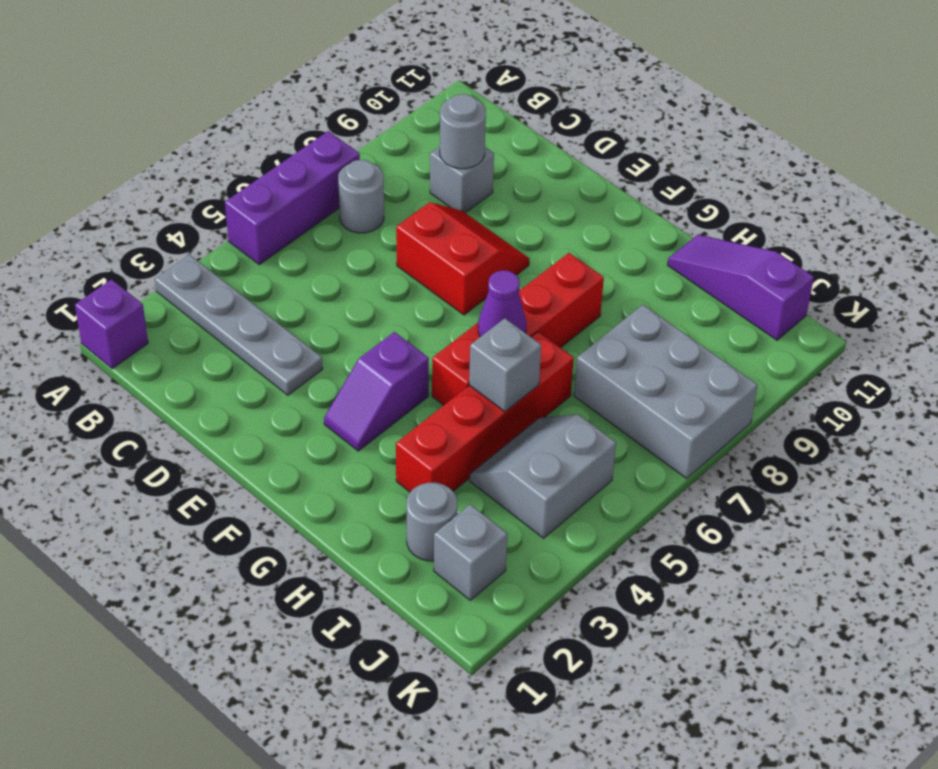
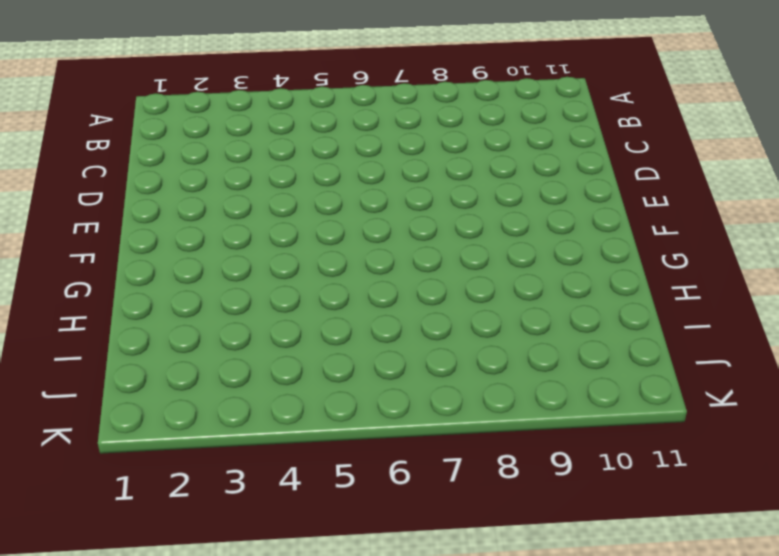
none -> purple 1x1 brick [75,279,148,369]
none -> grey 1x4 plate [155,255,323,395]
none -> purple 1x3 brick [225,131,360,264]

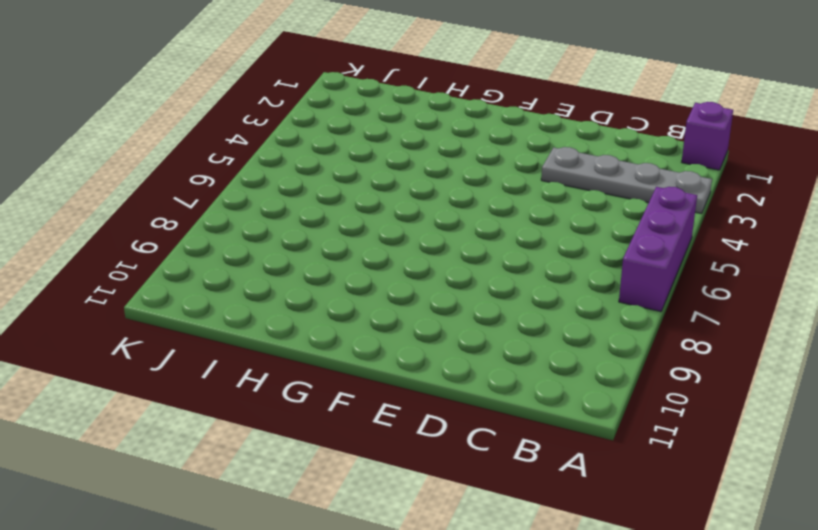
none -> grey 1x1 round brick [338,160,384,233]
none -> grey 1x1 brick [430,147,494,213]
none -> red 2x2 slope [396,202,529,315]

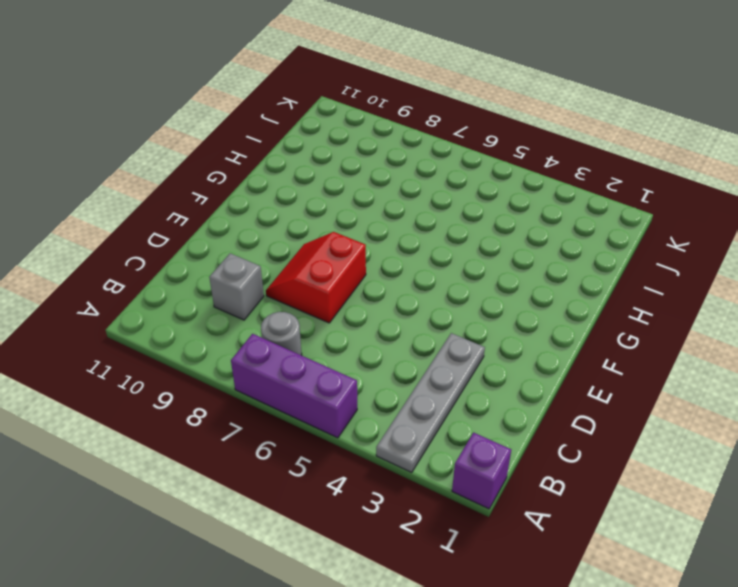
none -> purple 1x2 slope [324,332,429,451]
none -> red 1x4 brick [432,253,604,405]
none -> red 1x4 brick [396,332,574,492]

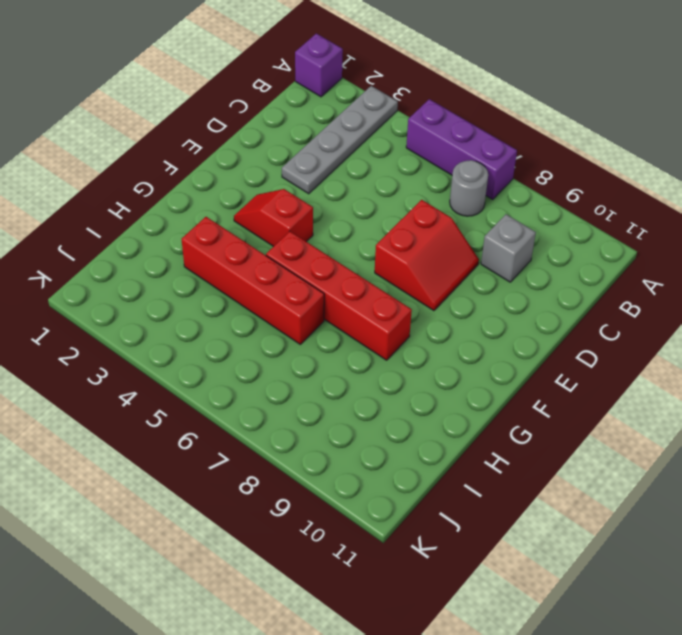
red 1x2 slope [234,189,313,247] -> purple 1x2 slope [324,332,429,451]
none -> purple 1x3 slope [668,235,814,340]
none -> grey 1x1 round brick [407,483,457,561]
none -> grey 2x2 slope [470,414,616,538]

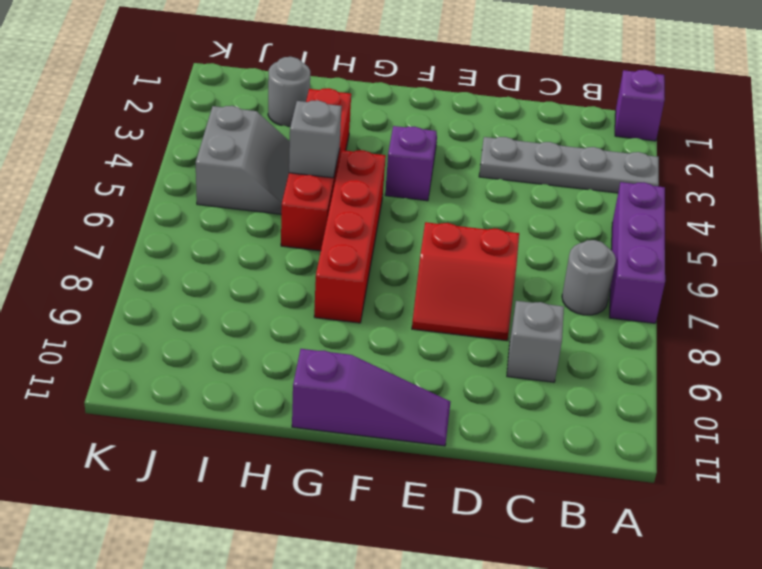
purple 1x3 slope [292,349,450,446] -> purple 1x3 slope moved to [668,235,814,340]
none -> grey 2x3 brick [574,305,758,478]
none -> grey 1x1 brick [434,504,507,600]
none -> grey 1x1 round brick [440,94,486,169]

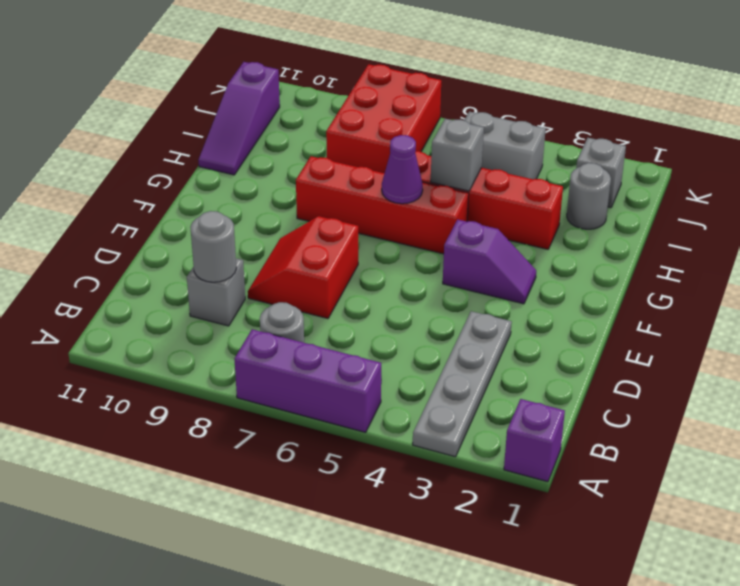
red 2x3 brick [326,64,441,173] -> grey 2x3 brick [574,305,758,478]

